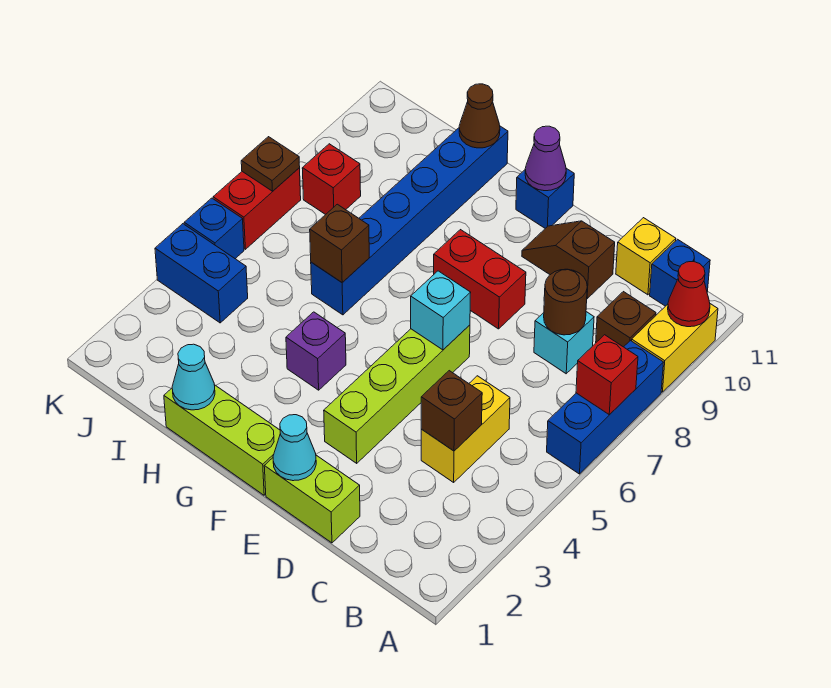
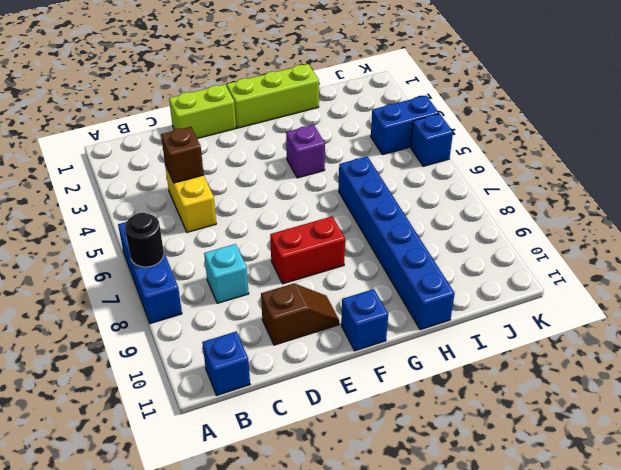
black 1x1 round brick [125,213,164,267] -> red 1x1 brick [576,335,638,415]
none -> yellow 1x2 brick [632,304,718,392]
none -> brown 1x1 brick [596,292,656,347]
none -> yellow 1x1 brick [616,218,676,295]
none -> lime 1x4 brick [324,325,470,463]

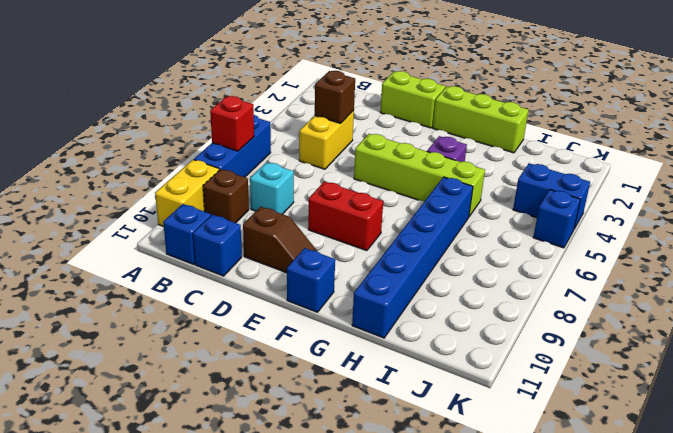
blue 1x1 brick [193,215,242,276] -> yellow 1x1 brick [616,218,676,295]
lime 1x4 brick [354,134,485,216] -> lime 1x4 brick turned to [324,325,470,463]
none -> red 1x1 brick [302,144,361,215]
none -> red 1x2 brick [213,168,301,249]
none -> red 1x1 cone [668,262,710,327]
none -> brown 1x1 round brick [544,269,587,335]

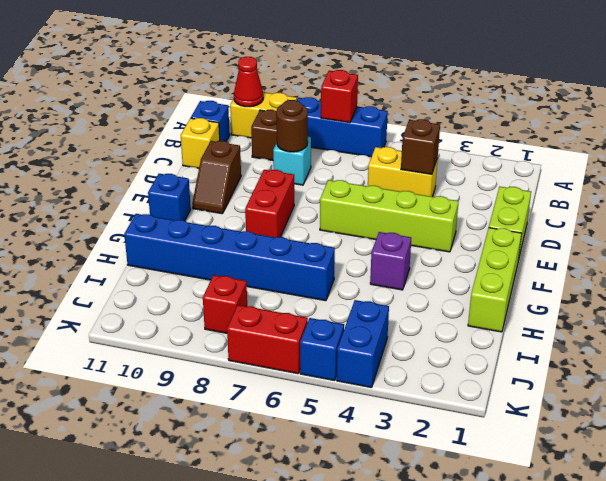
none -> cyan 1x1 cone [273,415,316,481]
none -> cyan 1x1 brick [411,271,471,350]
none -> purple 1x1 cone [525,126,566,191]
none -> cyan 1x1 cone [172,344,215,410]

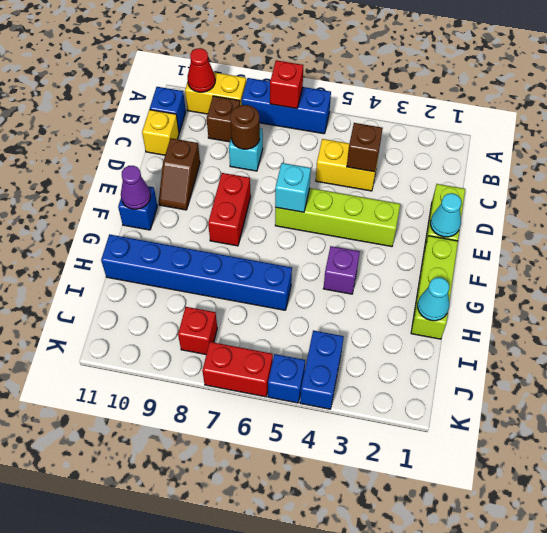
none -> brown 1x1 brick [310,204,369,282]
none -> brown 1x1 cone [459,84,500,148]
none -> brown 1x1 plate [241,137,300,191]

